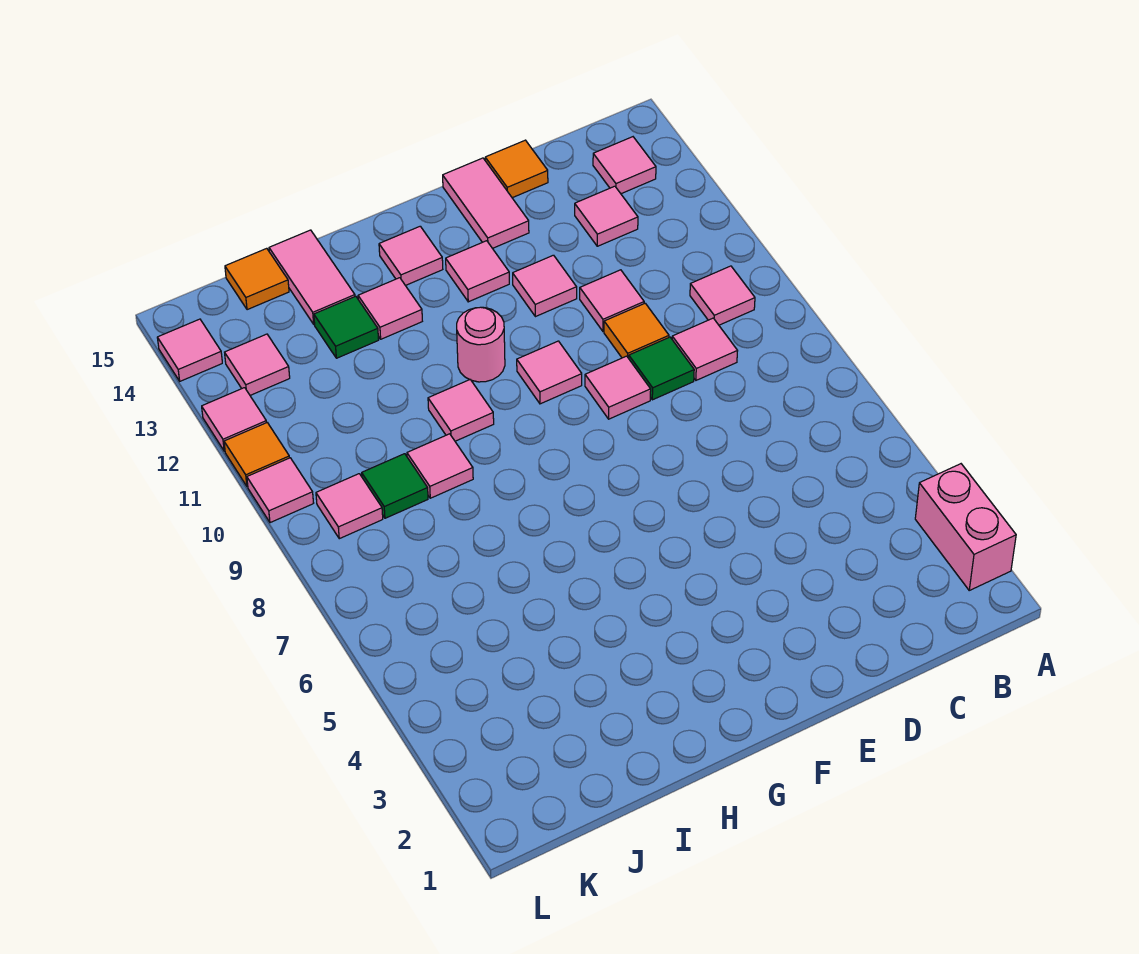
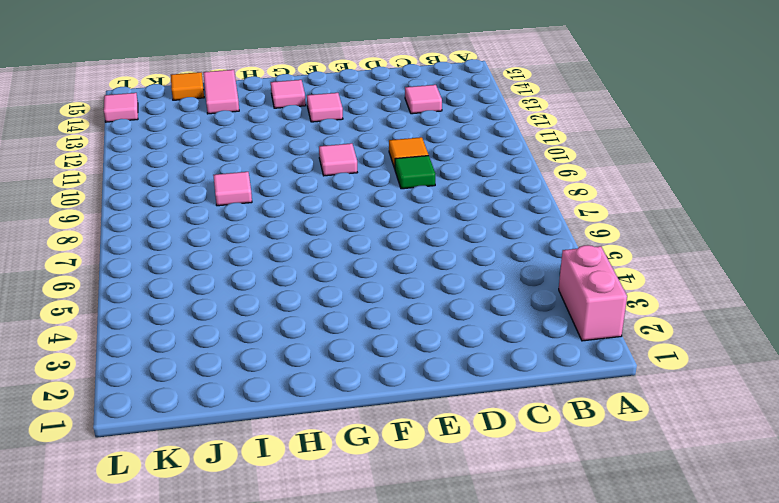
none -> pink 1x1 tile [690,266,755,325]
none -> pink 1x1 tile [593,137,656,194]
none -> pink 1x1 tile [672,318,737,380]

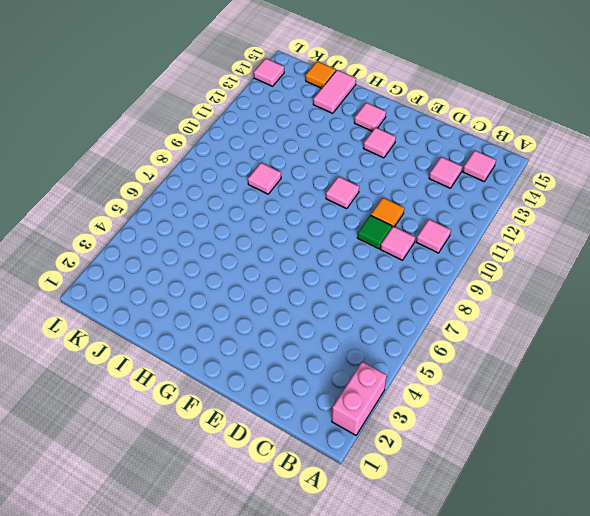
none -> pink 1x1 tile [580,270,644,331]
none -> orange 1x1 tile [485,140,548,198]
none -> pink 1x1 tile [585,356,651,419]

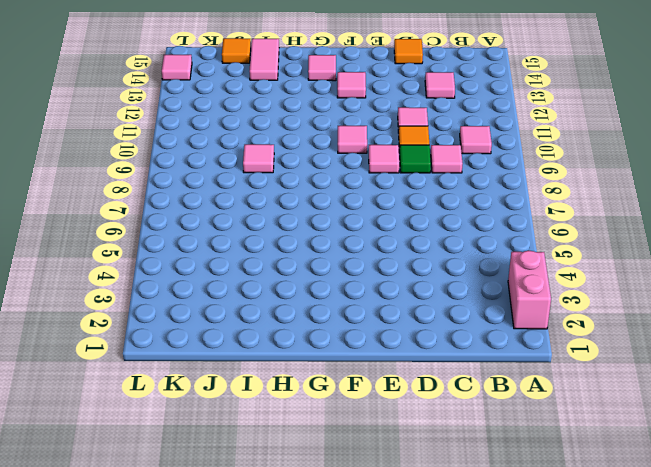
none -> pink 1x1 tile [593,137,656,194]
none -> pink 1x1 tile [513,255,577,317]
none -> pink 1x2 tile [443,158,529,248]

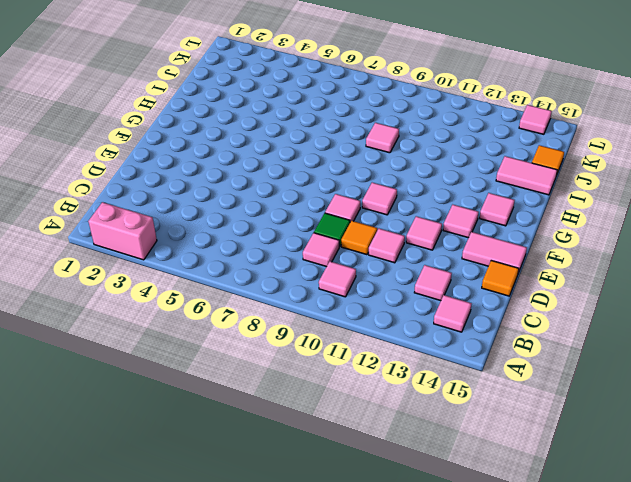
none -> pink 1x1 round brick [457,307,505,382]
none -> pink 1x1 tile [428,380,494,441]
none -> pink 1x1 tile [358,278,422,339]

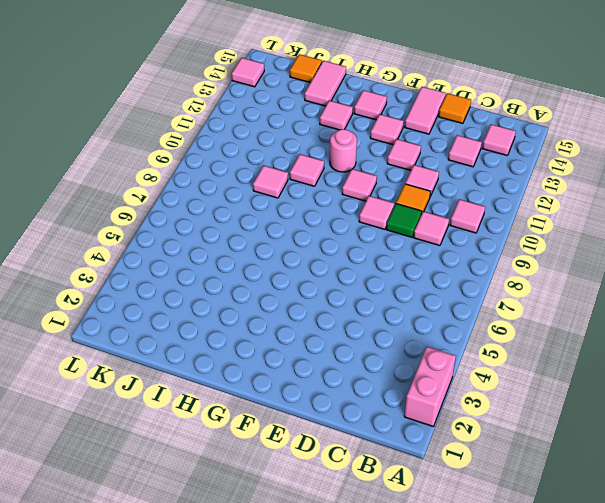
none -> green 1x1 tile [314,296,379,358]
none -> green 1x1 tile [362,454,428,518]
none -> pink 1x1 tile [316,474,383,539]

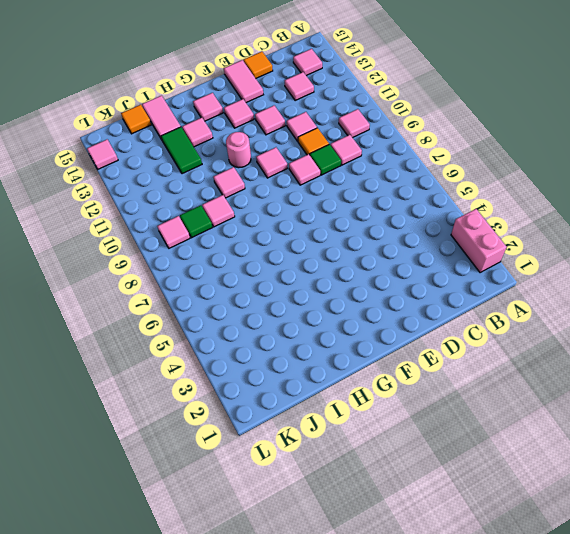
green 1x2 tile [161,127,202,174] -> green 1x1 tile [314,296,379,358]
none -> pink 1x1 tile [225,334,290,395]
none -> pink 1x1 tile [247,458,313,523]
none -> orange 1x1 tile [224,423,289,487]

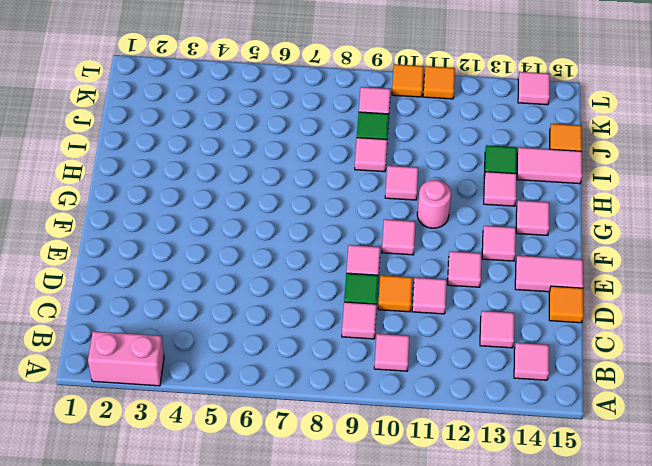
orange 1x1 tile [392,64,424,97] -> pink 1x1 tile [247,458,313,523]
none -> pink 1x1 tile [225,334,290,395]
none -> pink 1x1 tile [202,388,267,451]

